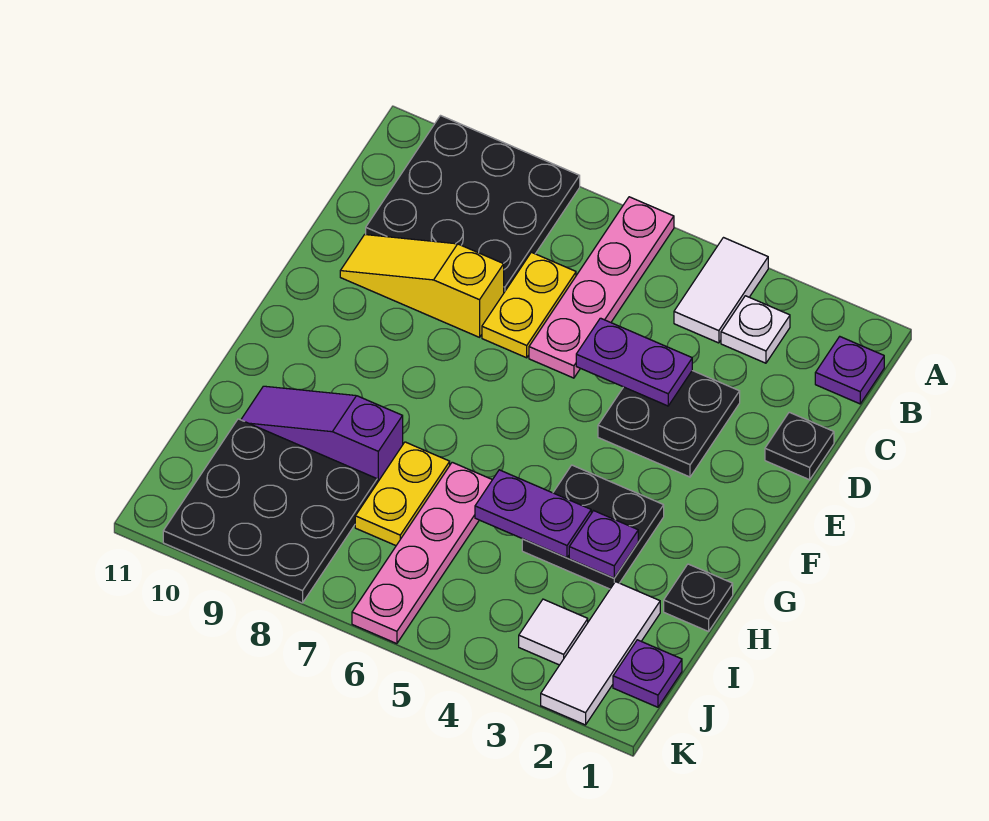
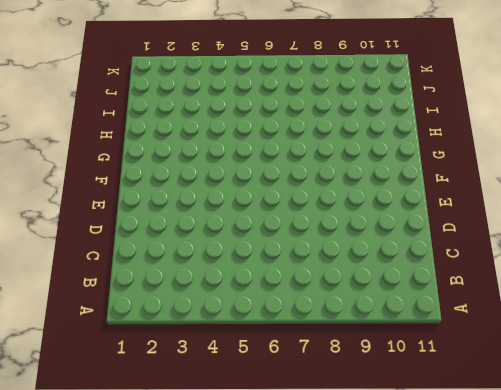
none -> white 1x2 tile [674,238,768,343]
none -> pink 1x4 plate [529,197,674,378]
none -> black 3x3 plate [366,116,580,292]

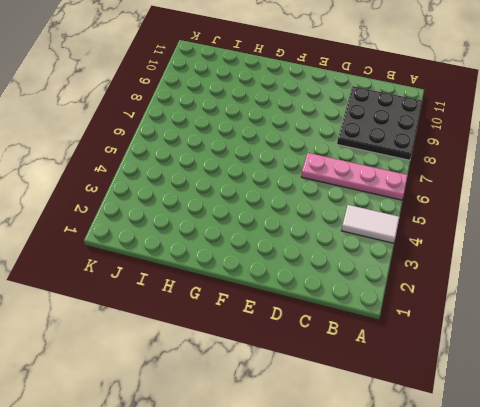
none -> purple 1x1 plate [815,337,884,404]
none -> white 1x1 plate [721,296,790,363]
none -> yellow 1x2 plate [482,252,576,358]

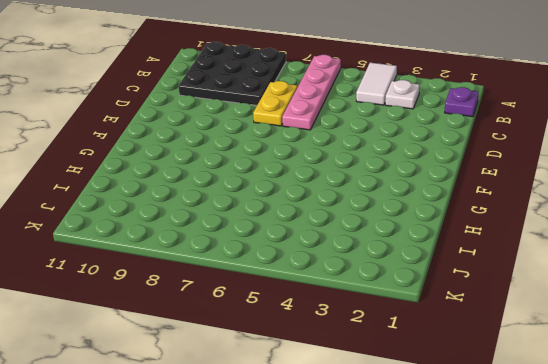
none -> black 1x1 plate [765,412,834,480]
none -> black 2x2 plate [598,371,740,477]
none -> yellow 1x3 slope [340,235,504,337]

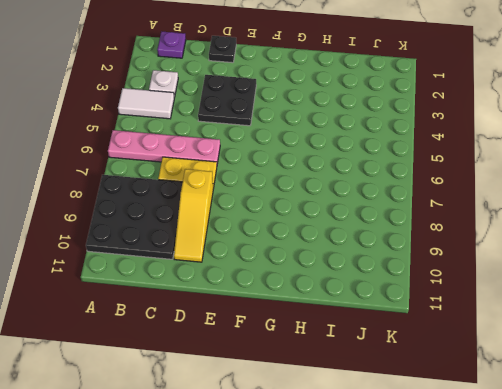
none -> black 2x2 plate [522,465,664,589]
none -> black 1x1 plate [664,564,733,631]
none -> pink 1x4 plate [352,462,492,644]

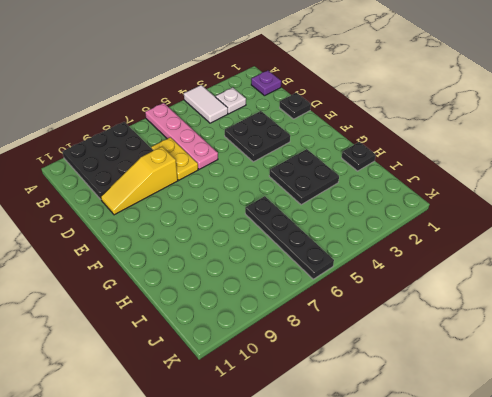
black 1x4 plate [245,196,334,279] -> pink 1x4 plate [352,462,492,644]
none -> yellow 1x2 plate [355,442,450,546]
none -> purple 1x3 slope [241,386,403,483]
none -> white 1x3 tile [541,582,660,725]

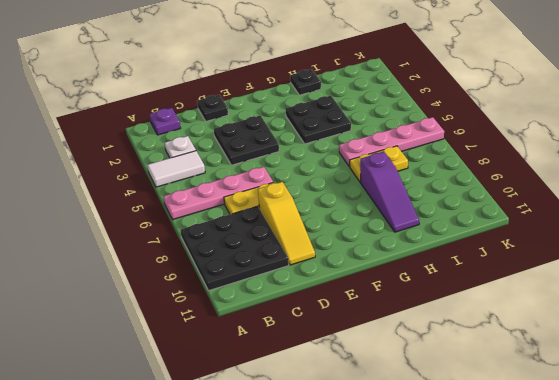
none -> white 1x3 tile [541,582,660,725]
none -> black 3x3 plate [163,419,377,603]
none -> purple 1x1 plate [613,640,682,707]

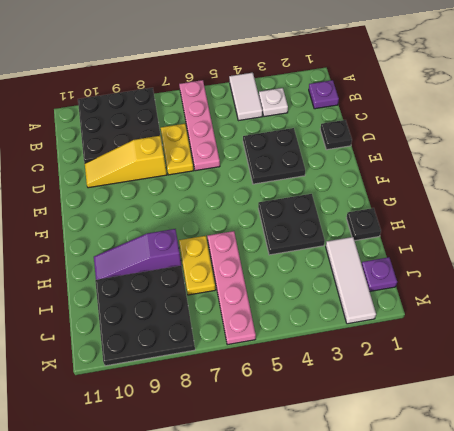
none -> white 1x1 tile [519,599,588,665]
none -> purple 1x2 plate [576,318,692,406]
none -> purple 1x1 plate [569,511,638,578]

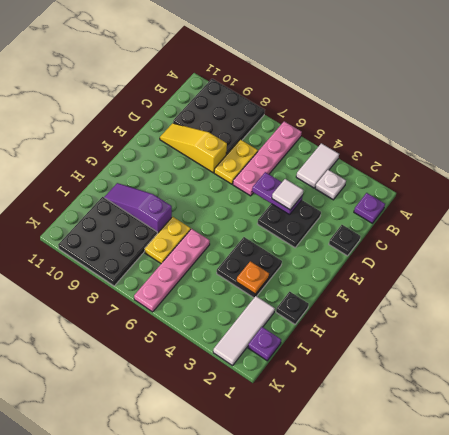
white 1x1 tile [272,179,304,210] -> white 1x1 tile moved to [519,599,588,665]
orange 1x1 plate [237,261,269,294] -> purple 1x1 plate [569,511,638,578]
none -> purple 1x2 plate [475,470,591,558]

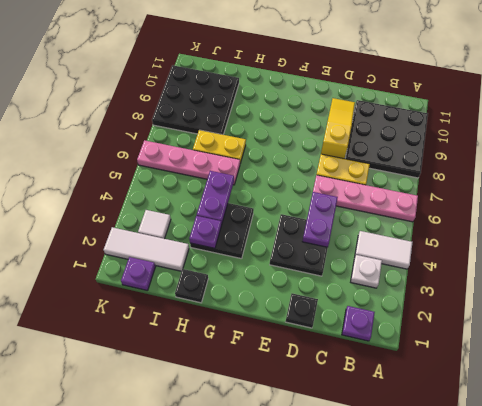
none -> purple 1x3 slope [241,386,403,483]

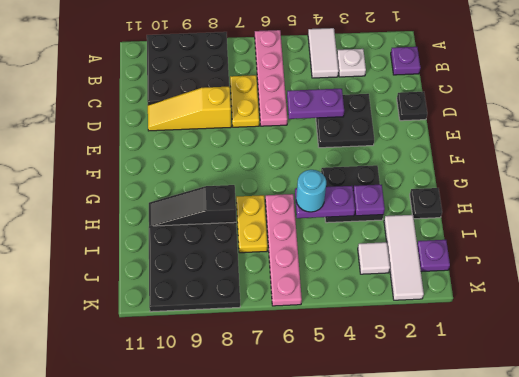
cyan 1x1 round brick [296,170,326,212] -> none
black 1x3 slope [149,185,236,226] -> purple 1x3 slope [241,386,403,483]

